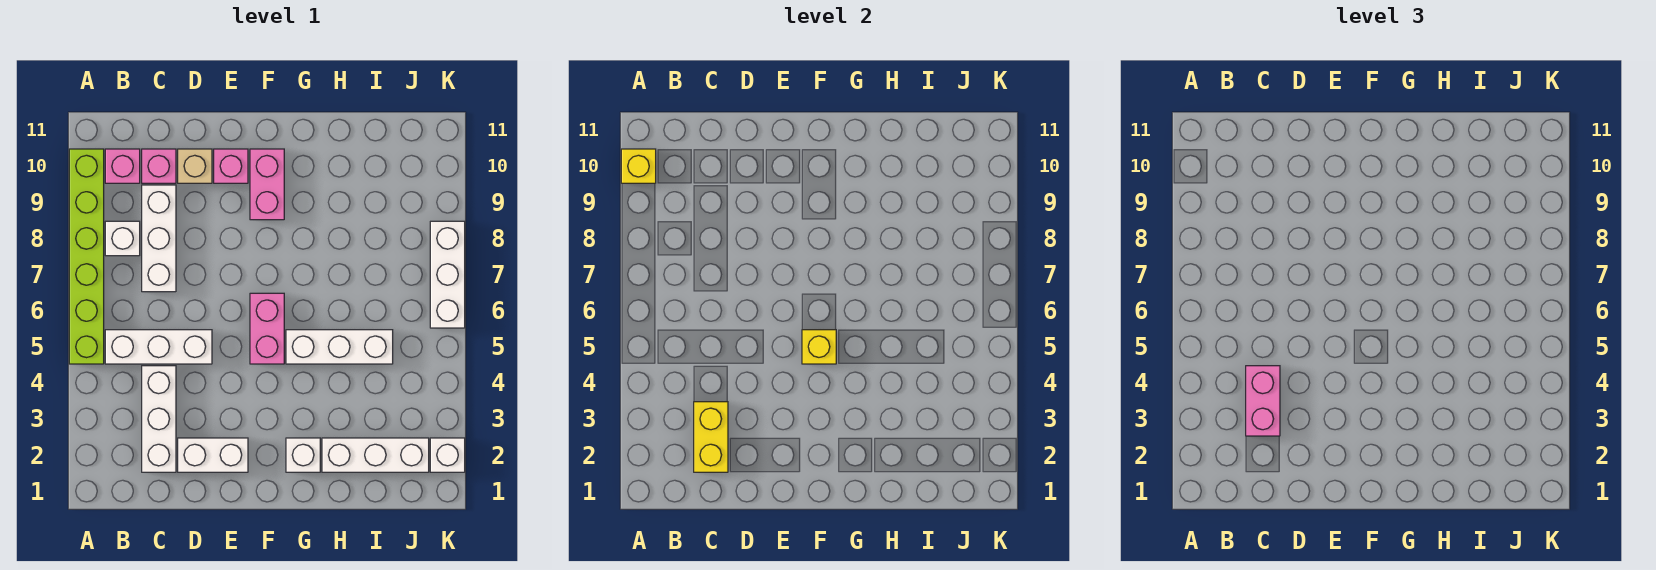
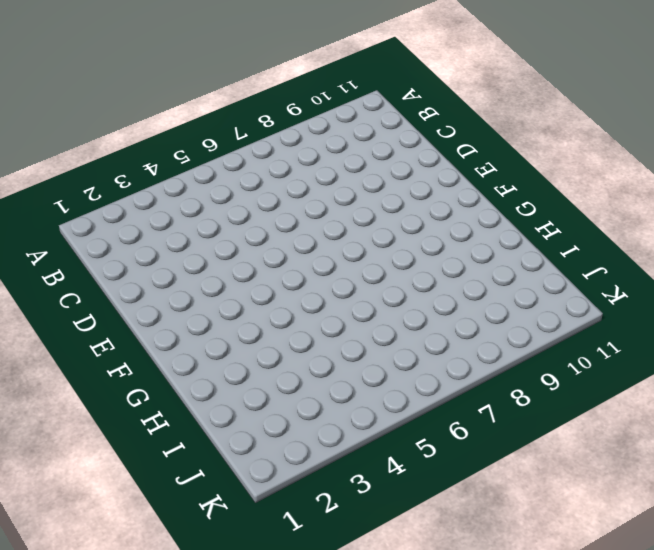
none -> lime 1x6 brick [69,149,104,364]
none -> white 1x3 brick [105,330,212,364]
none -> white 1x1 brick [105,221,140,256]

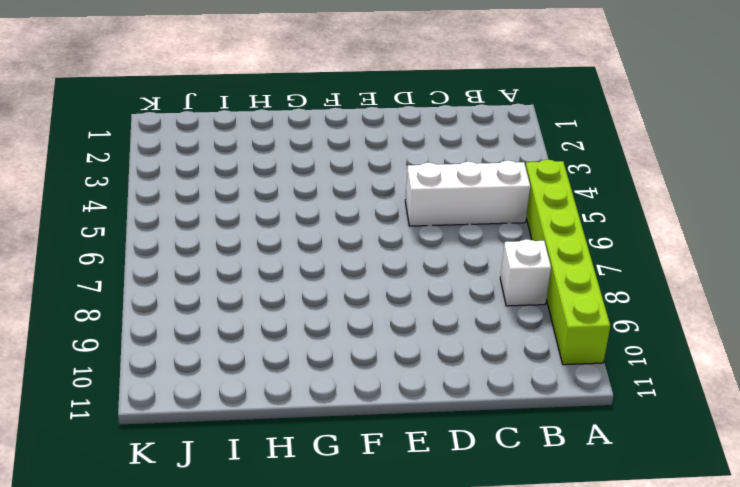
none -> pink 1x1 brick [105,149,140,183]
none -> white 1x3 brick [142,366,176,472]
none -> white 1x3 brick [142,185,176,292]

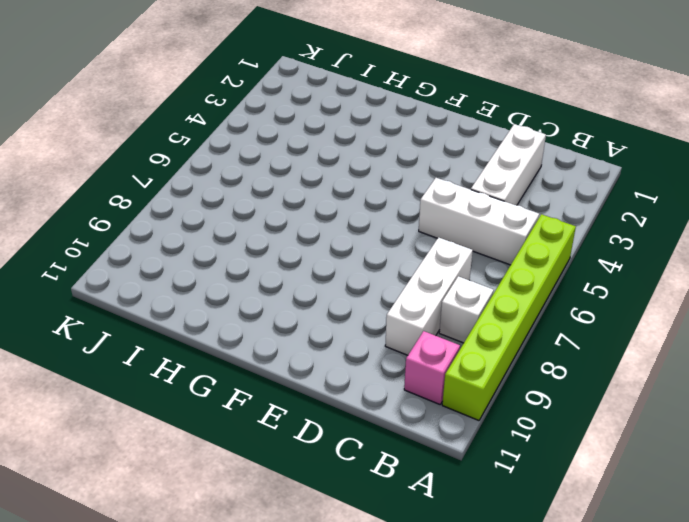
none -> pink 1x1 brick [142,149,176,183]
none -> white 1x2 brick [178,438,248,472]
none -> tan 1x1 brick [178,149,212,183]

